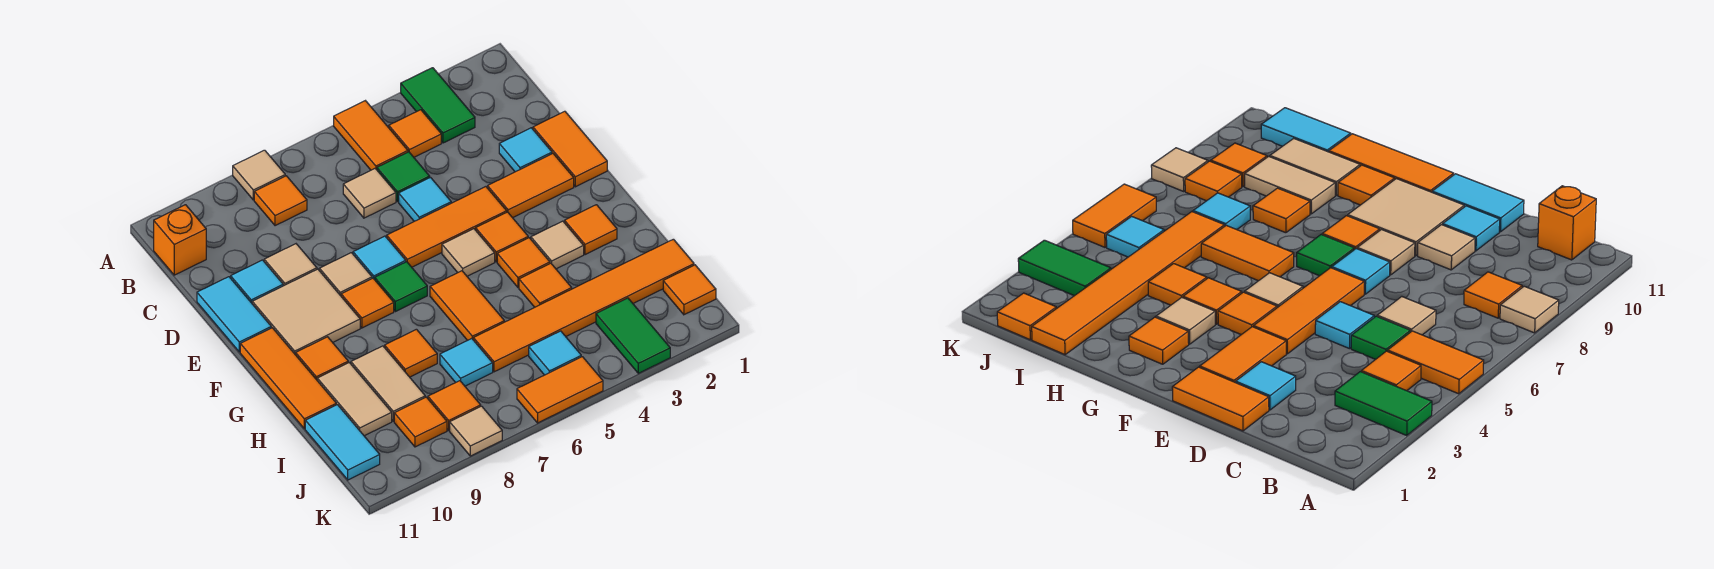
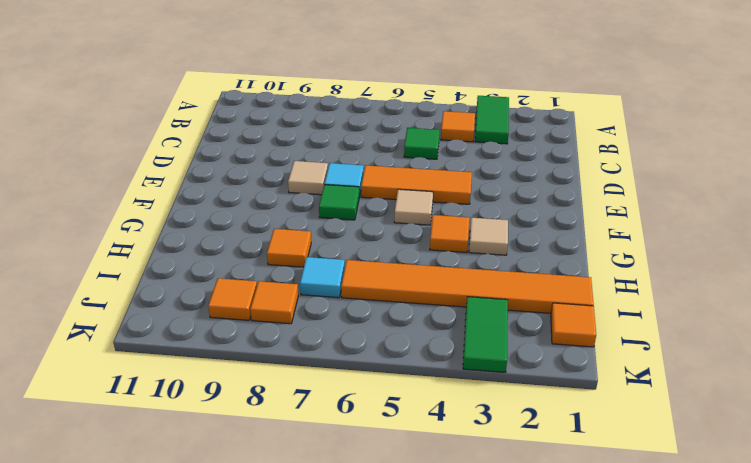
none -> orange 1x2 tile [334,101,408,170]
none -> tan 1x1 tile [233,150,285,200]
none -> orange 1x1 tile [254,176,307,226]
none -> orange 1x1 brick [154,205,206,275]

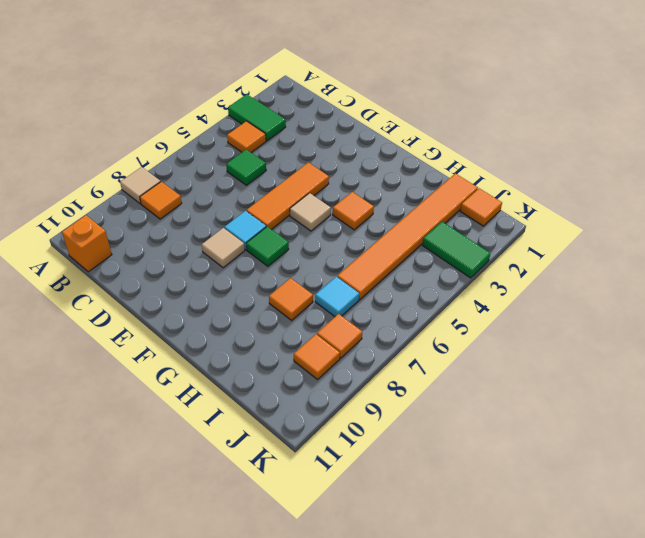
none -> orange 1x2 tile [334,101,408,170]
none -> tan 1x1 tile [343,169,396,218]
none -> orange 1x2 tile [533,111,607,187]
none -> cyan 1x1 tile [499,128,552,172]

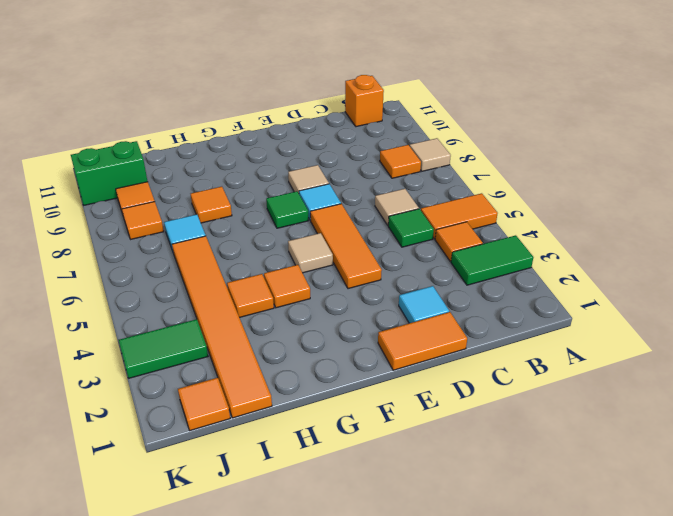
green 1x2 brick [71,141,148,205] -> none
none -> cyan 1x1 tile [399,178,451,221]
none -> tan 1x1 tile [264,244,317,286]
none -> cyan 1x1 tile [231,260,283,303]
none -> cyan 1x2 tile [197,277,271,352]

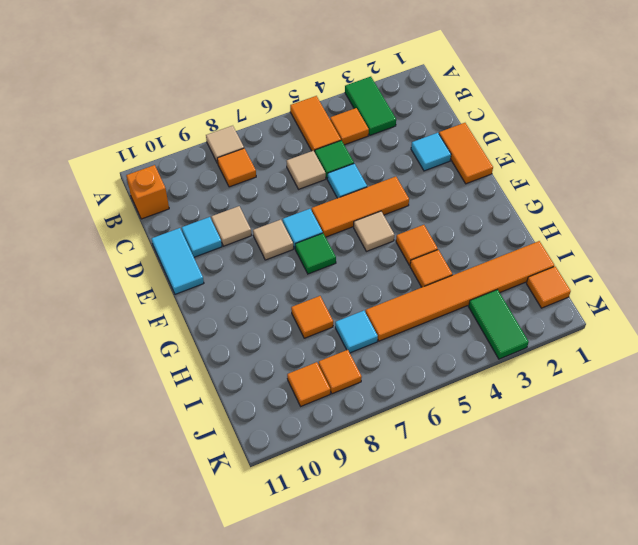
none -> orange 1x2 tile [488,154,574,218]
none -> tan 2x2 tile [252,269,360,355]
none -> orange 1x1 tile [476,212,528,262]
none -> orange 1x1 tile [341,278,394,328]

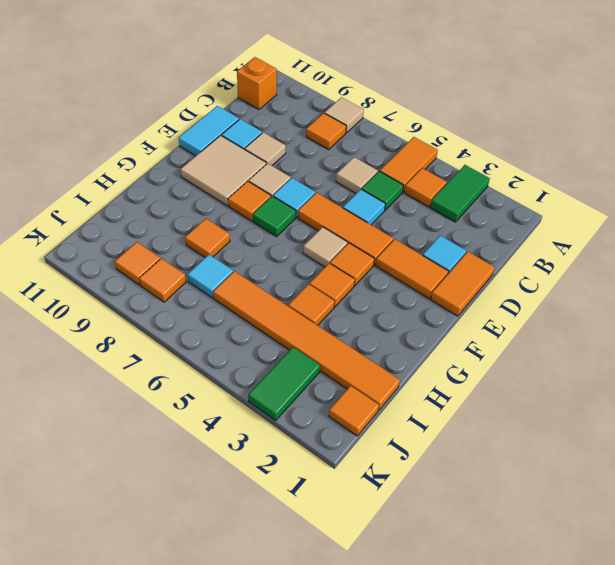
none -> orange 1x3 tile [240,328,336,429]
none -> orange 1x1 tile [565,205,617,255]
none -> tan 1x1 tile [531,221,584,269]
none -> orange 1x2 tile [430,271,504,341]

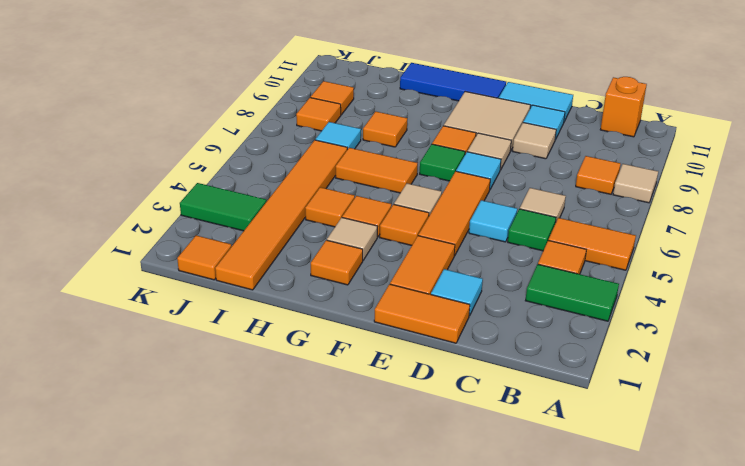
blue 1x3 tile [400,63,506,101] -> orange 1x3 tile [240,328,336,429]
none -> orange 1x1 tile [296,337,348,380]
none -> tan 1x2 tile [351,346,425,421]
none -> tan 1x2 tile [317,363,392,436]
none -> cyan 1x2 tile [305,405,380,480]

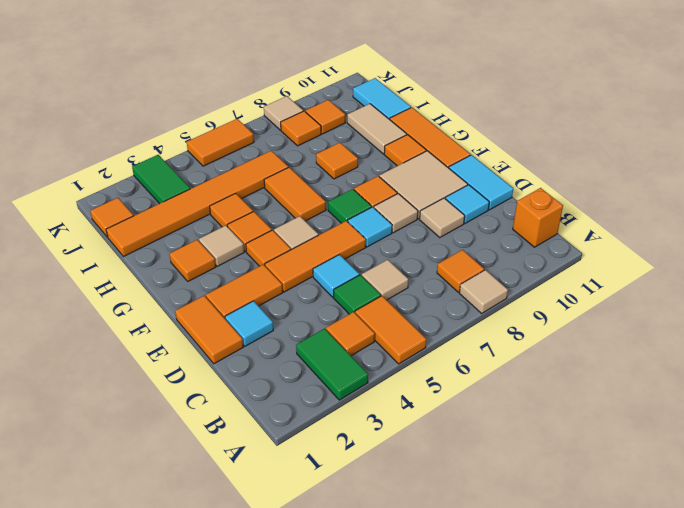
none -> tan 1x2 tile [351,346,425,421]
none -> cyan 1x1 tile [440,339,493,386]
none -> cyan 1x1 tile [529,331,581,375]

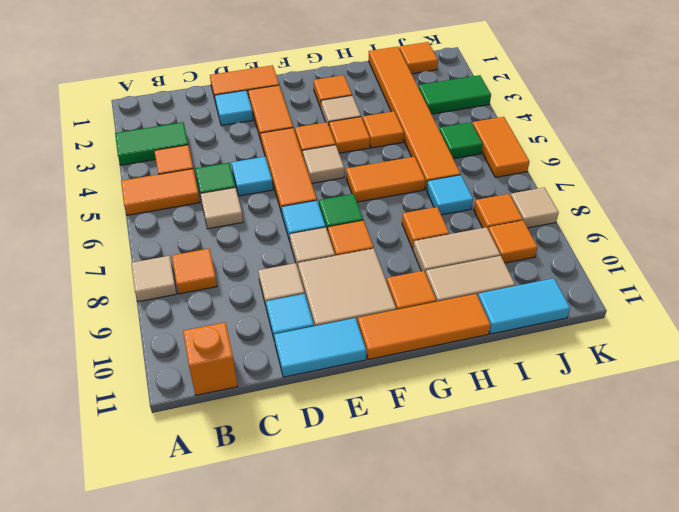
green 1x1 tile [439,122,483,159] -> cyan 1x1 tile [529,331,581,375]

